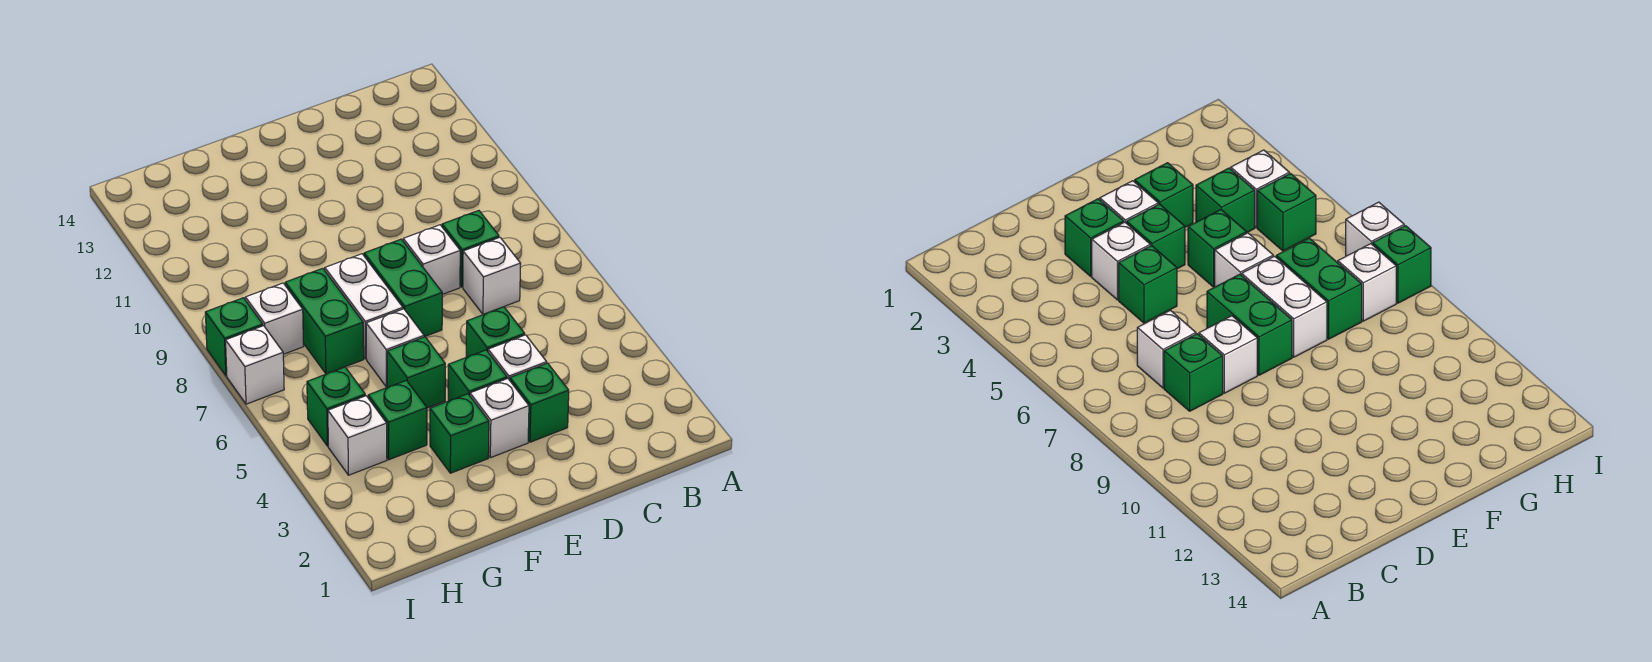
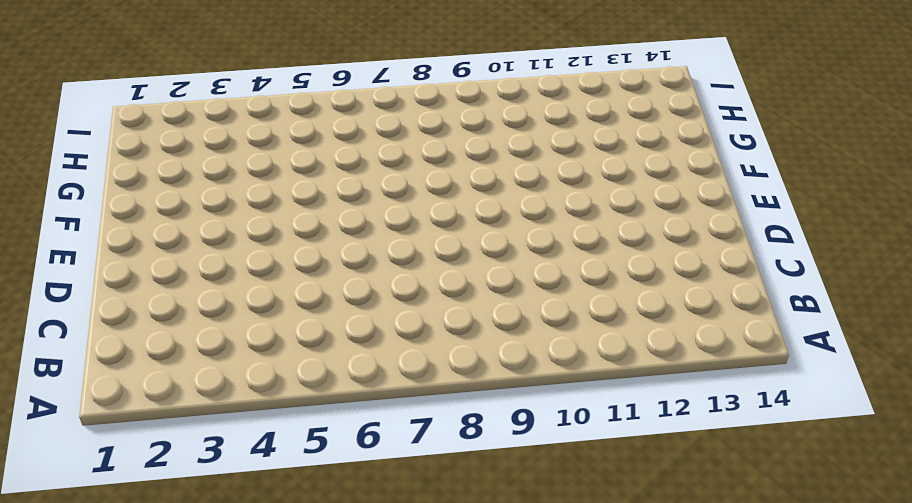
none -> white 1x1 brick [463,237,521,314]
none -> green 1x1 brick [442,210,499,287]
none -> green 1x1 brick [510,363,569,442]

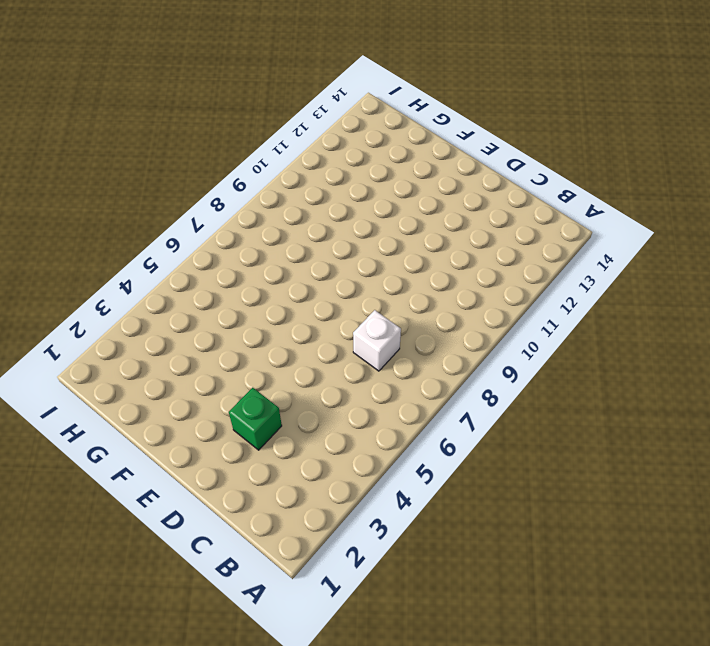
none -> green 1x1 brick [442,210,499,287]
none -> white 1x1 brick [488,335,547,380]
none -> green 1x1 brick [466,307,525,357]

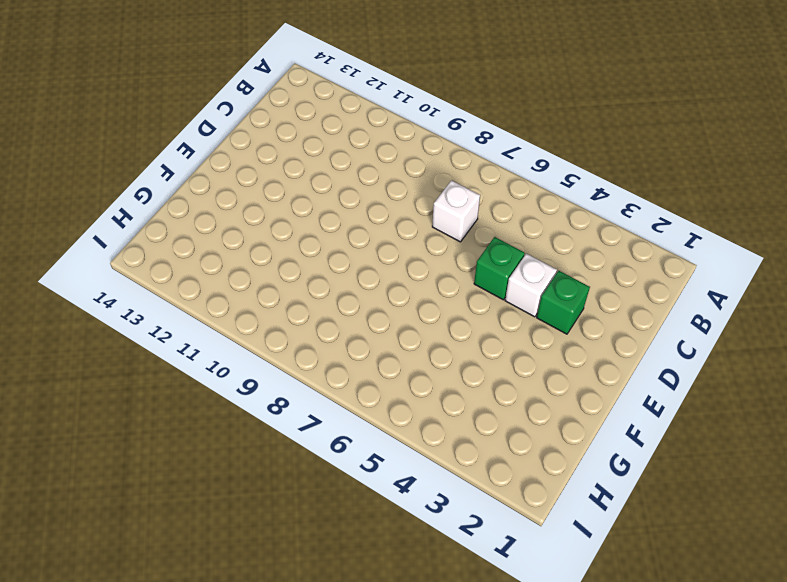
none -> green 1x1 brick [442,210,499,287]
none -> white 1x1 brick [403,225,460,294]
none -> white 1x1 brick [470,379,529,458]

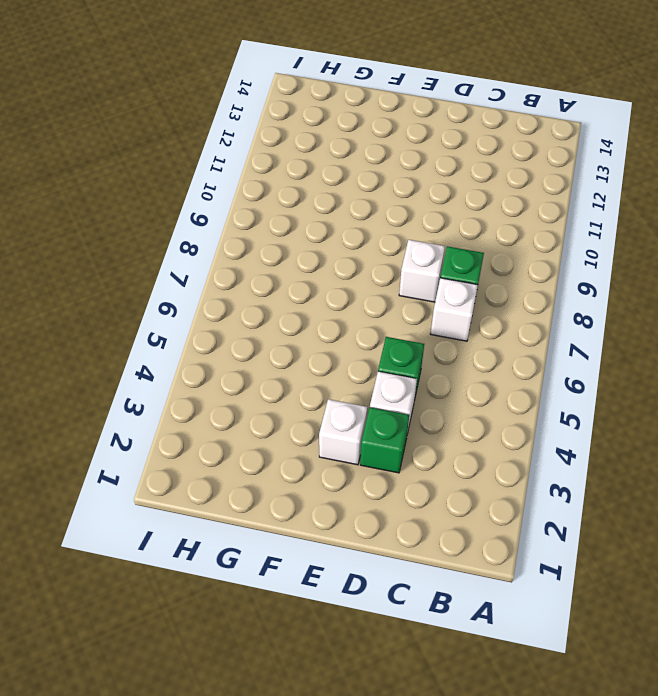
none -> green 1x1 brick [448,350,507,401]
none -> green 1x2 brick [364,239,442,337]
none -> green 1x1 brick [430,394,489,473]

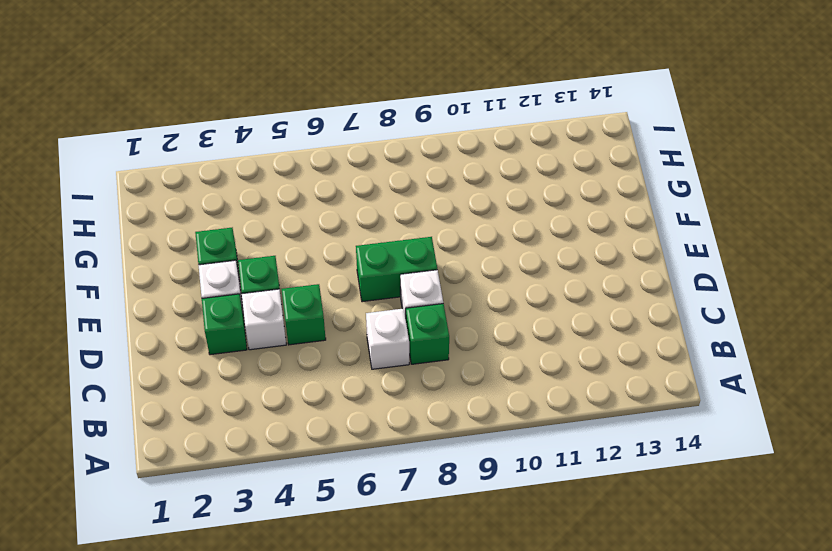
none -> green 1x1 brick [387,337,445,408]
none -> white 1x1 brick [366,309,424,387]
none -> white 1x2 brick [325,254,403,359]

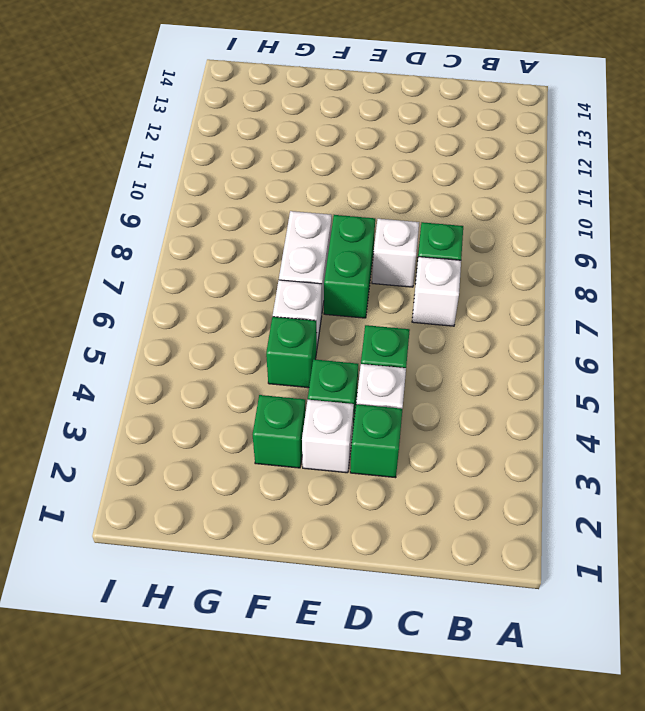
none -> green 1x1 brick [368,380,427,460]
none -> green 1x2 brick [285,268,364,374]
none -> white 1x1 brick [328,396,387,475]

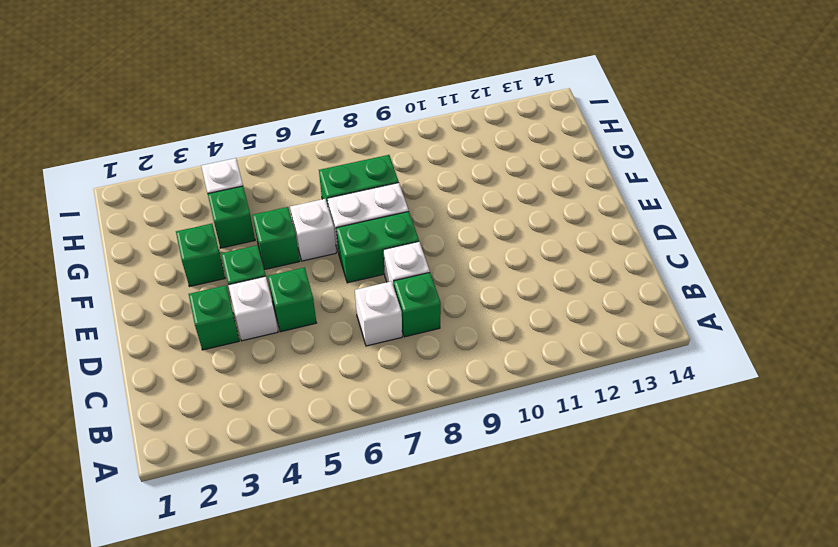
none -> white 1x1 brick [470,379,529,458]
none -> green 1x1 brick [307,367,365,446]
none -> white 1x1 brick [245,283,304,354]

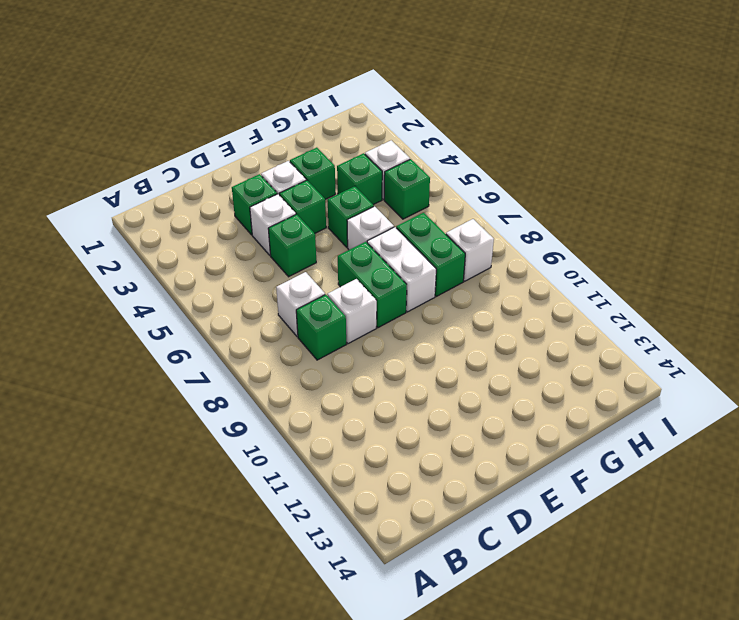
none -> white 1x1 brick [226,326,284,404]
none -> green 1x1 brick [205,298,263,376]

